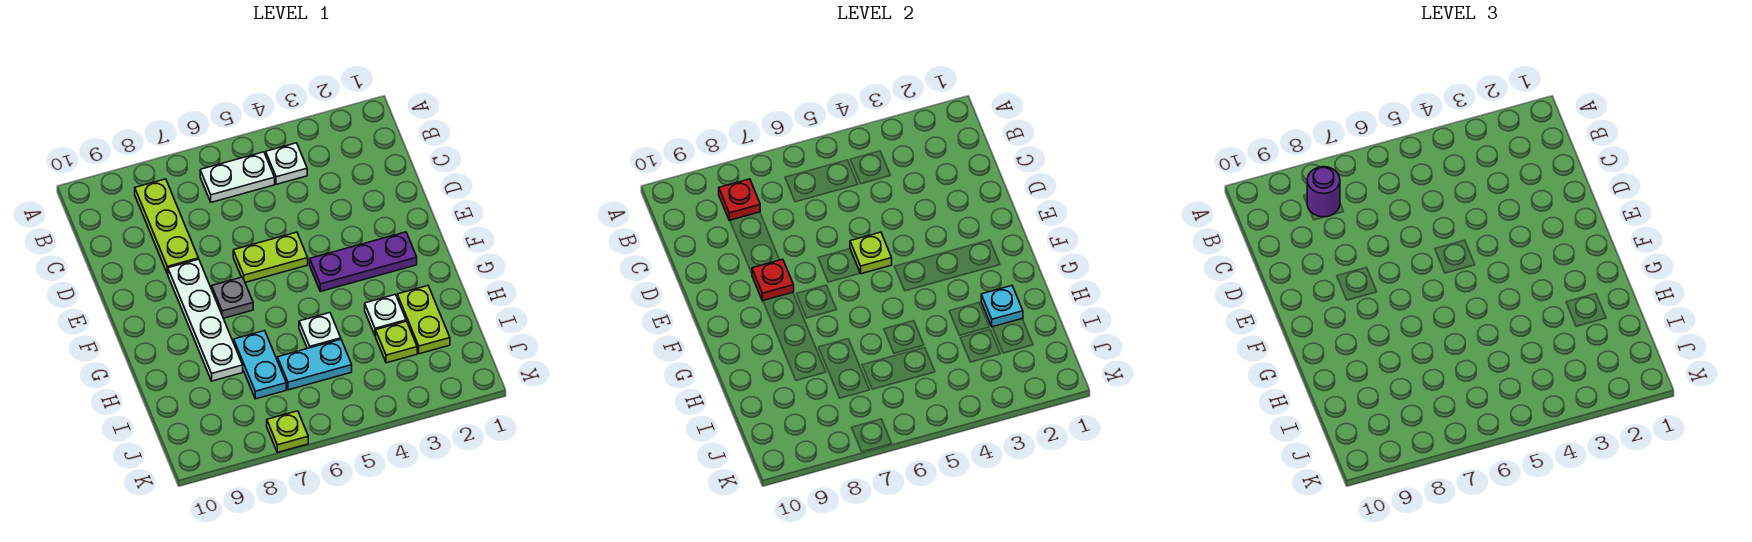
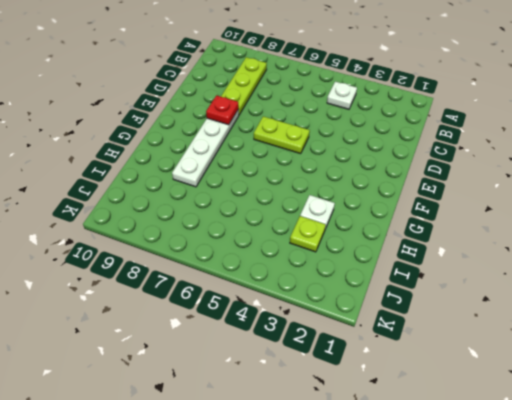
none -> white 1x2 plate [200,152,275,202]
none -> purple 1x3 plate [310,232,417,291]
none -> grey 1x1 plate [212,277,253,318]

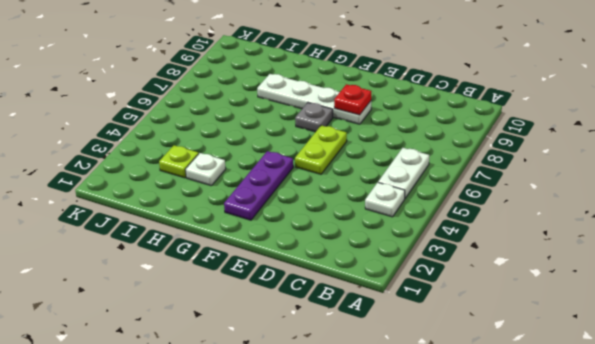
none -> lime 1x3 plate [135,179,199,274]
none -> lime 1x2 plate [397,286,450,354]
none -> white 1x1 plate [299,313,341,349]

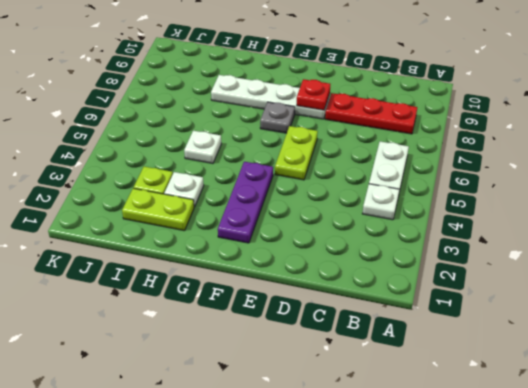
red 1x3 plate [325,93,417,134] -> lime 1x3 plate [135,179,199,274]
none -> cyan 1x2 plate [234,331,286,399]
none -> cyan 1x2 plate [277,339,352,390]
none -> lime 1x1 plate [267,411,308,452]

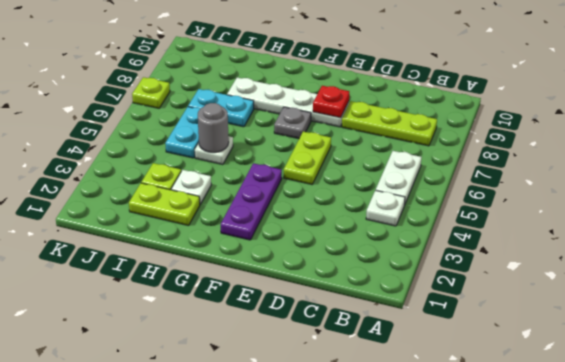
grey 1x1 round brick [198,103,229,152] -> none
none -> red 1x1 plate [719,179,760,220]
none -> lime 1x1 plate [850,232,892,274]
none -> cyan 1x1 plate [981,286,1023,327]

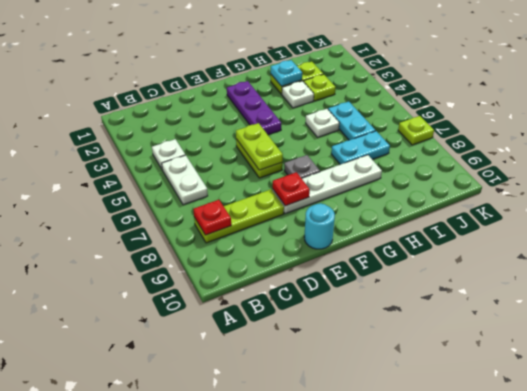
lime 1x2 plate [236,123,283,170] -> lime 1x1 plate [850,232,892,274]
cyan 1x1 round brick [304,203,335,249] -> none
none -> purple 1x1 round brick [1307,167,1340,217]

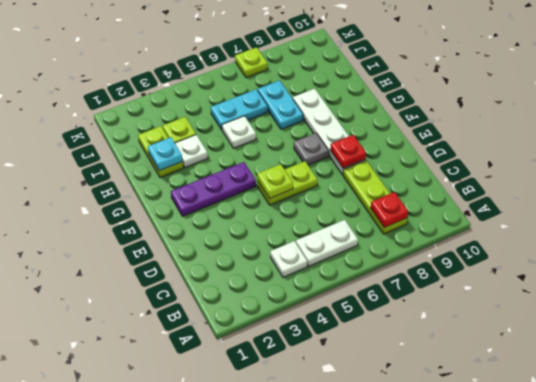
none -> purple 1x1 round brick [1307,167,1340,217]

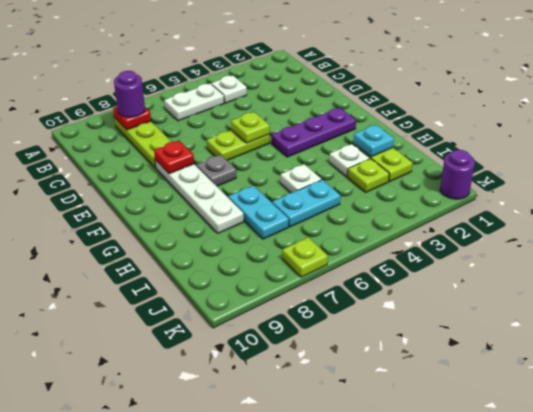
purple 1x1 round brick [440,150,475,199] -> none

